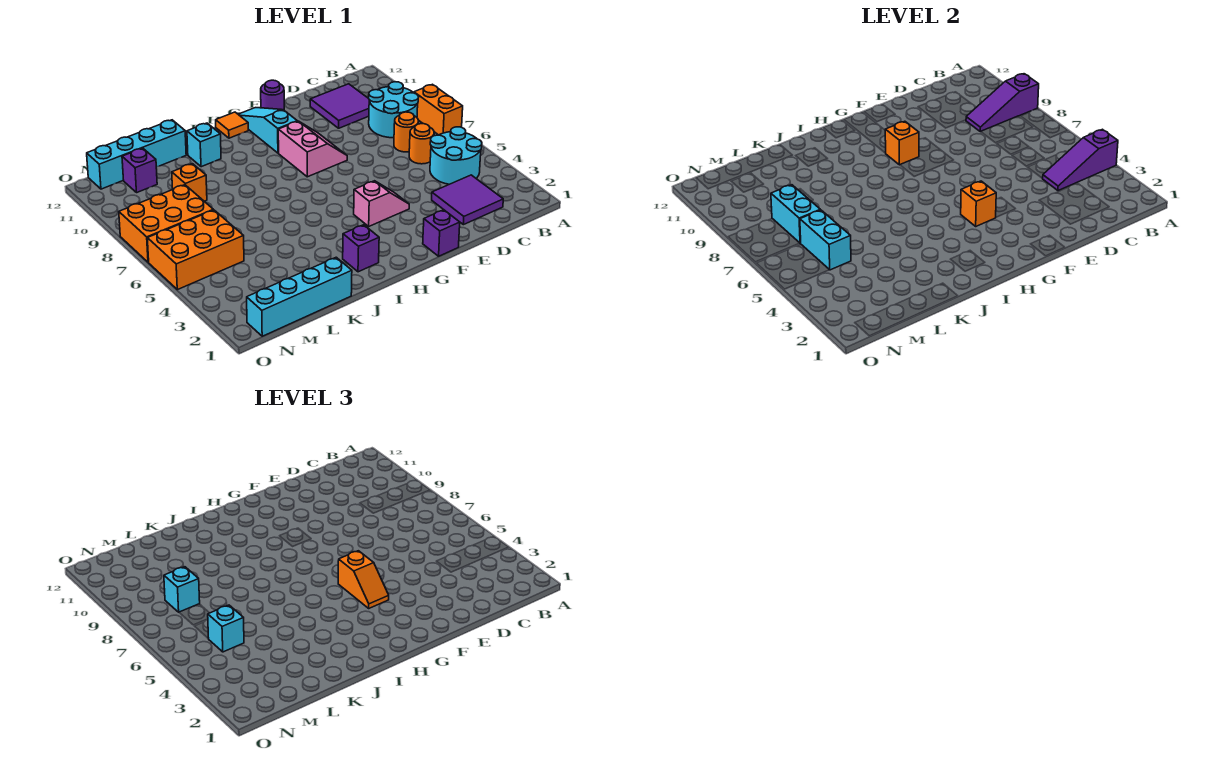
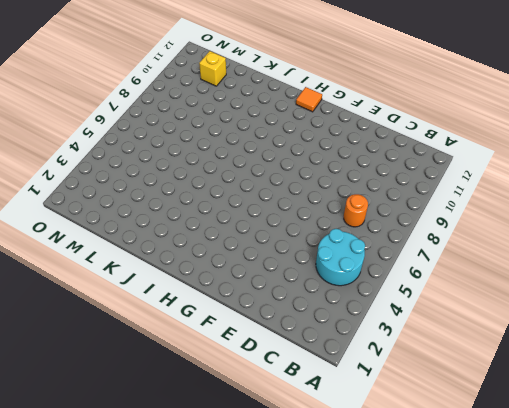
yellow 1x1 brick [199,51,226,86] -> purple 1x1 brick [122,148,157,192]
none -> orange 1x2 brick [414,84,463,135]
none -> cyan 2x2 round brick [369,82,419,138]
none -> purple 2x2 tile [432,175,503,225]
none -> orange 1x1 round brick [409,124,434,164]

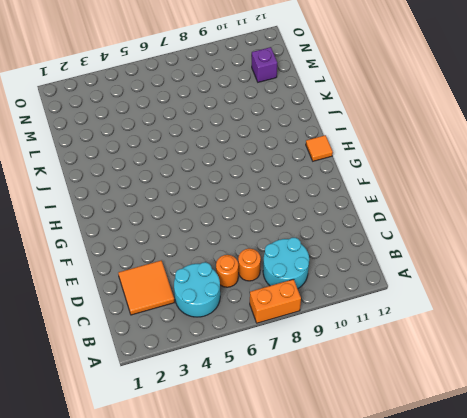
orange 2x2 tile [118,261,175,315] -> purple 2x2 tile [432,175,503,225]
none -> purple 2x2 tile [310,84,369,128]
none -> purple 1x1 brick [423,210,460,256]
none -> pink 1x2 slope [354,181,409,226]
none -> pink 2x2 slope [278,121,347,177]

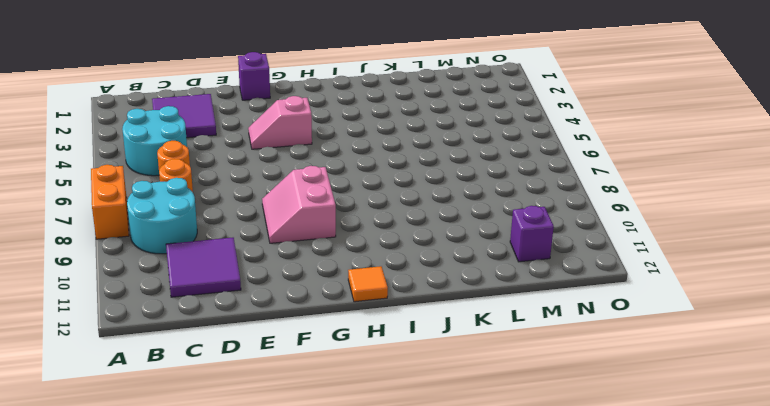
none -> purple 1x1 round brick [261,80,284,110]
none -> cyan 1x3 slope [238,108,297,153]
none -> purple 1x1 brick [343,225,379,272]
none -> cyan 1x1 brick [187,123,221,167]

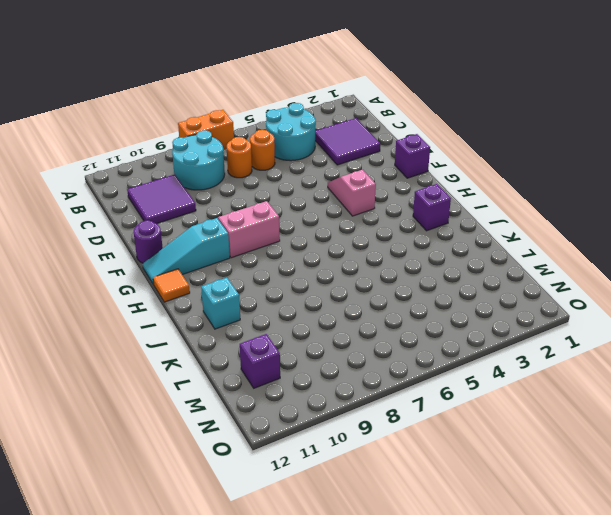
none -> cyan 1x4 brick [247,257,352,336]
none -> cyan 1x4 brick [87,120,186,189]
none -> orange 1x1 brick [172,164,207,201]
none -> orange 2x3 brick [147,210,244,290]

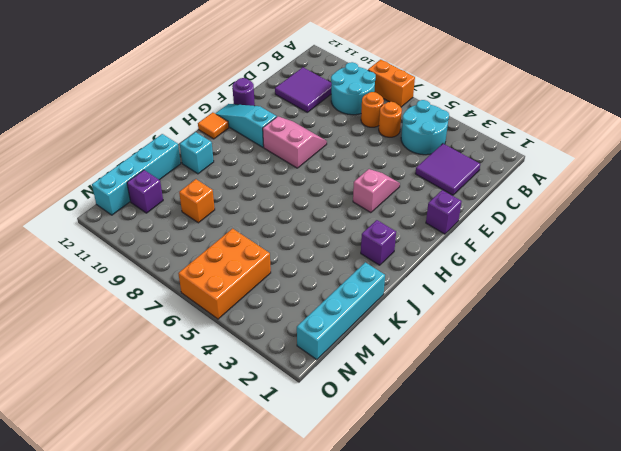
none -> orange 2x3 brick [119,185,213,262]
none -> purple 1x3 slope [1042,129,1118,191]
none -> purple 1x3 slope [966,74,1039,132]
none -> orange 1x1 brick [961,181,996,226]

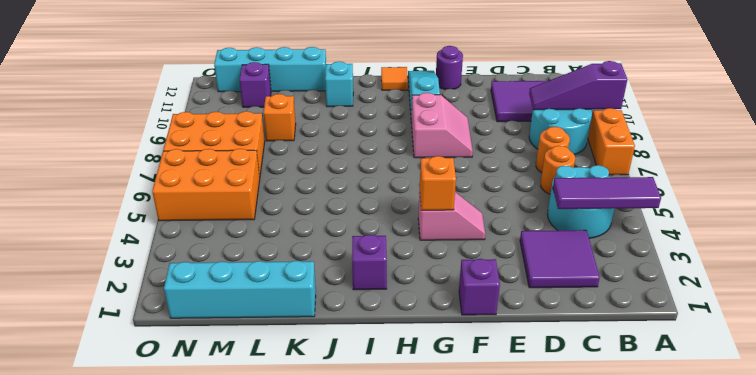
purple 1x3 tile [553,177,661,209] -> purple 1x3 slope [1042,129,1118,191]
none -> orange 1x1 brick [885,121,919,165]
none -> cyan 1x2 brick [800,210,851,270]
none -> cyan 1x2 brick [771,185,820,243]
none -> orange 1x2 slope [338,551,389,608]

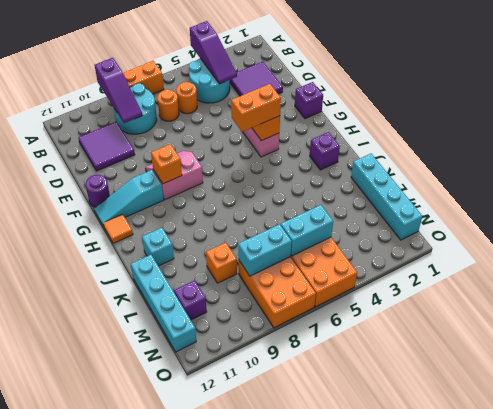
orange 1x2 brick [231,84,281,132] -> orange 1x2 slope [338,551,389,608]
none -> cyan 1x1 brick [208,605,244,652]
none -> cyan 1x1 brick [164,567,200,612]

